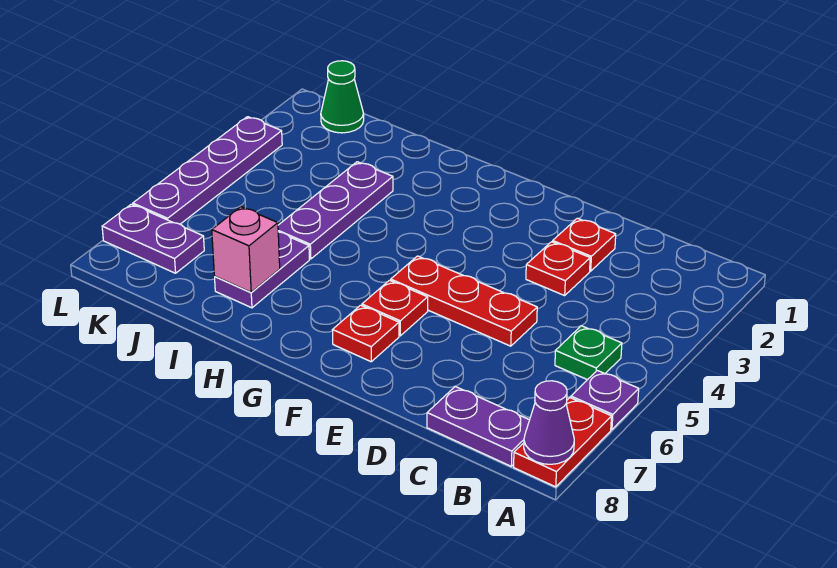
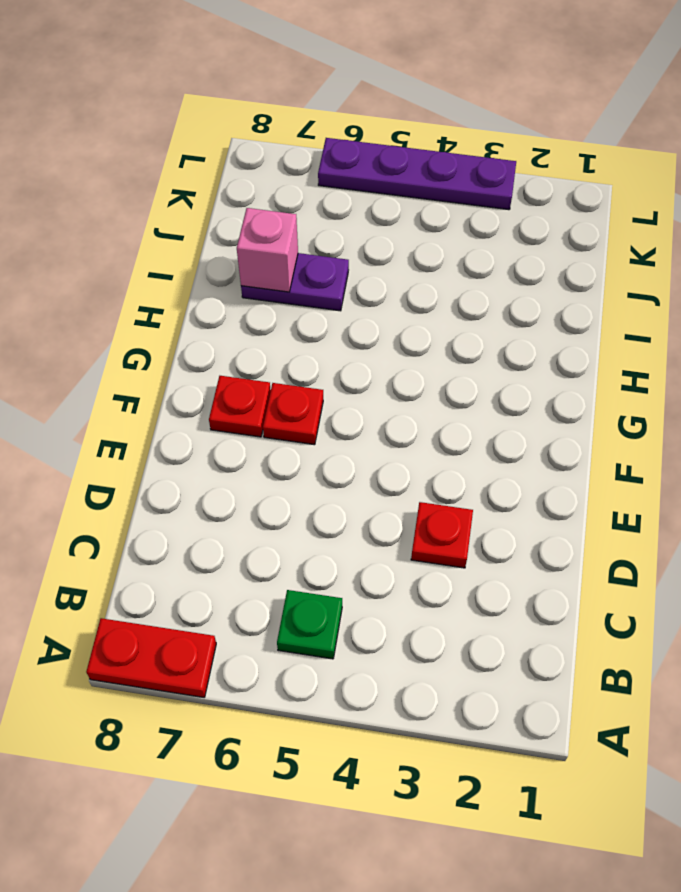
none -> purple 1x1 plate [571,370,639,430]
none -> purple 1x2 plate [427,387,529,466]
none -> red 1x1 plate [553,218,616,271]

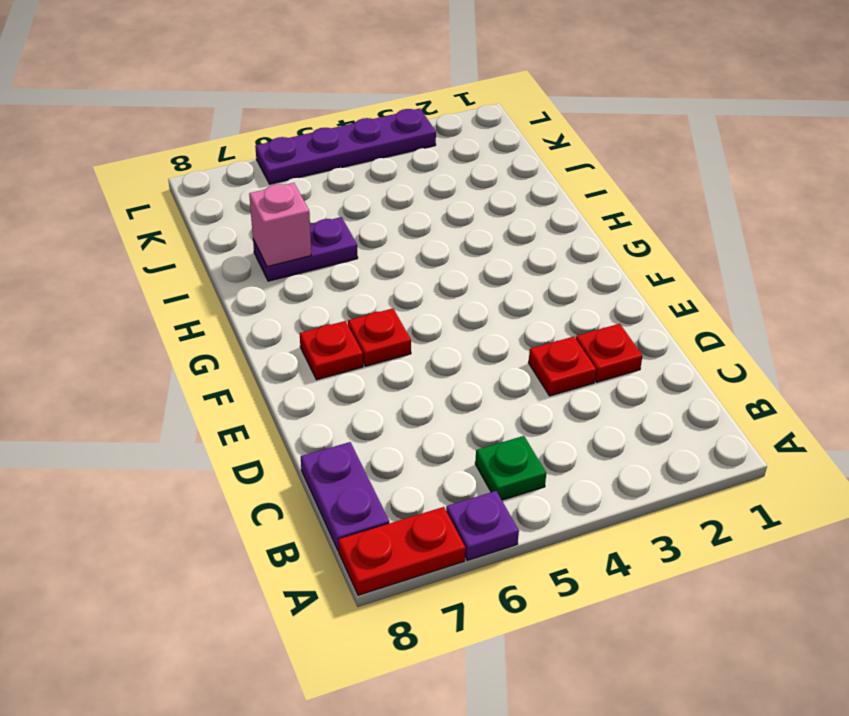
none -> red 1x3 plate [391,256,537,346]
none -> purple 1x3 plate [278,162,393,259]
none -> green 1x1 cone [321,61,364,133]

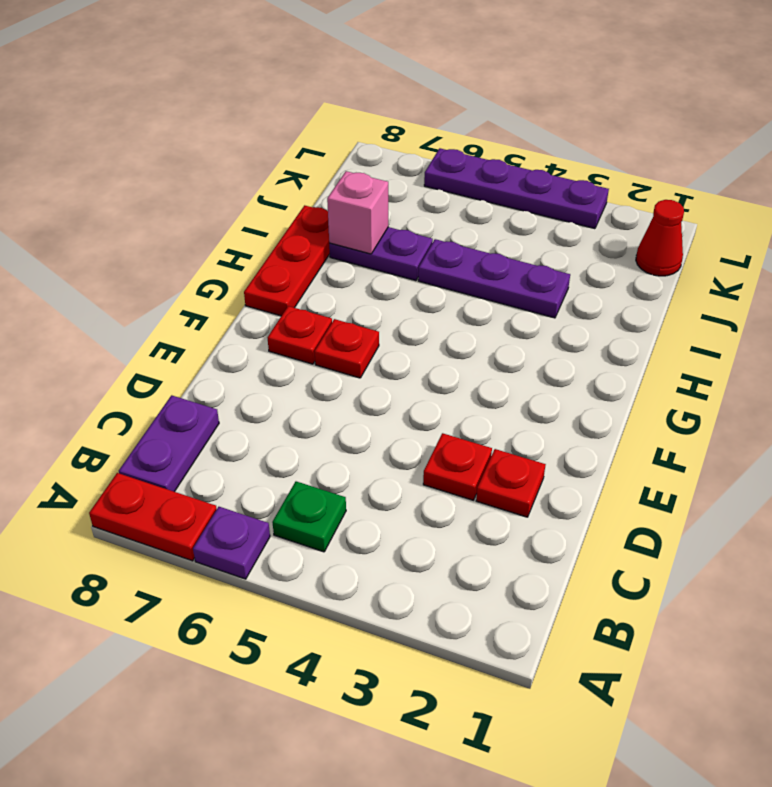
red 1x3 plate [244,205,330,316] -> red 1x3 plate moved to [391,256,537,346]
red 1x1 cone [636,200,684,276] -> green 1x1 cone [321,61,364,133]
none -> purple 1x2 plate [102,204,204,273]
none -> purple 1x1 cone [524,381,574,464]

